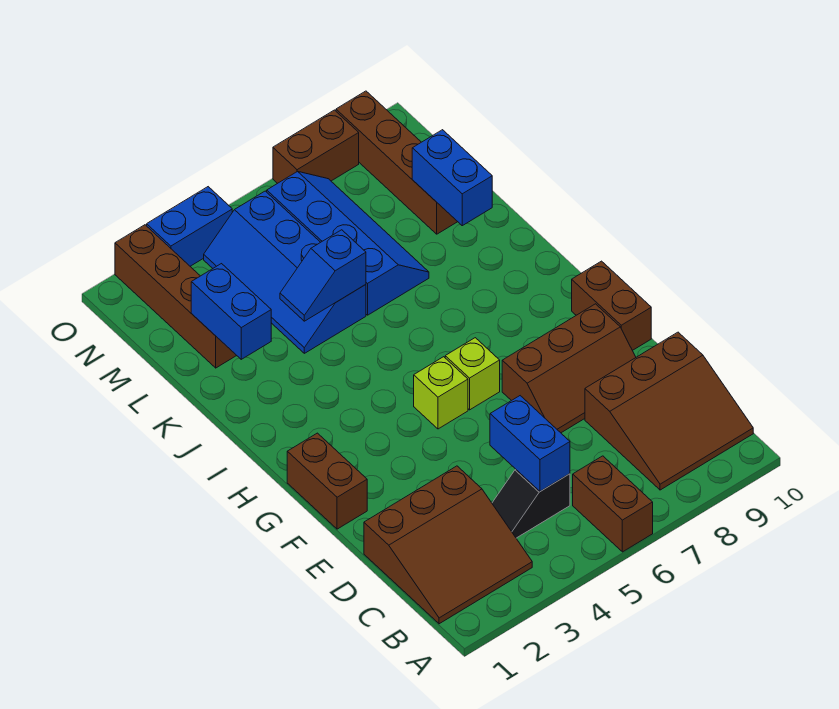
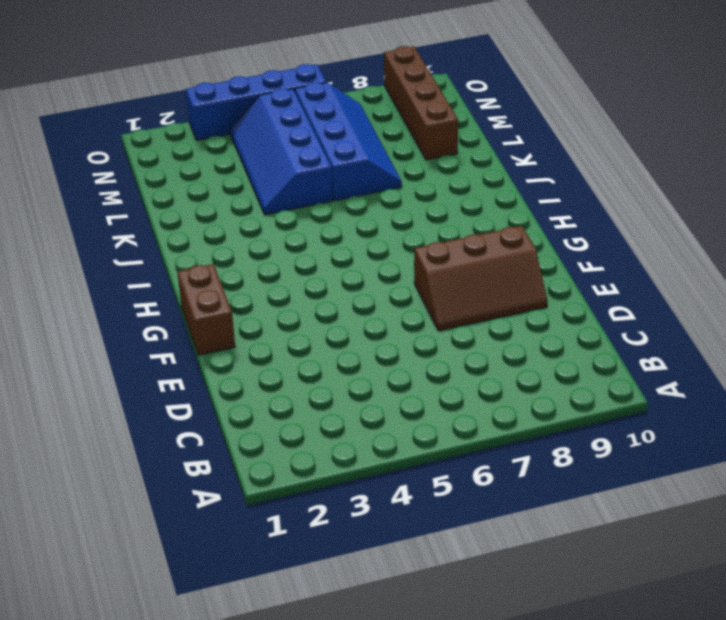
blue 1x4 brick [186,64,326,140] -> blue 1x2 brick [147,187,232,266]
none -> brown 1x2 brick [573,456,653,552]
none -> brown 3x3 slope [364,466,532,624]
none -> brown 3x3 slope [585,332,753,490]

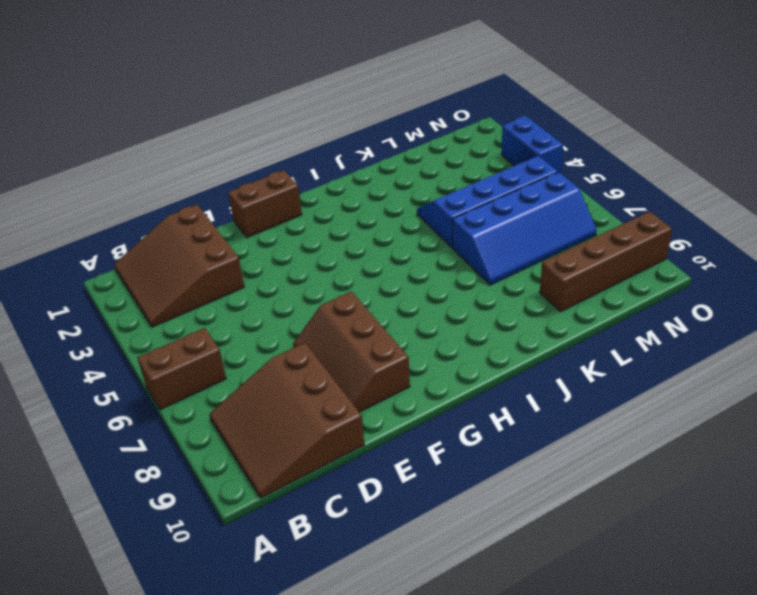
none -> black 1x2 slope [492,470,570,538]
none -> brown 1x2 brick [572,261,651,350]
none -> lime 1x1 brick [414,357,468,429]

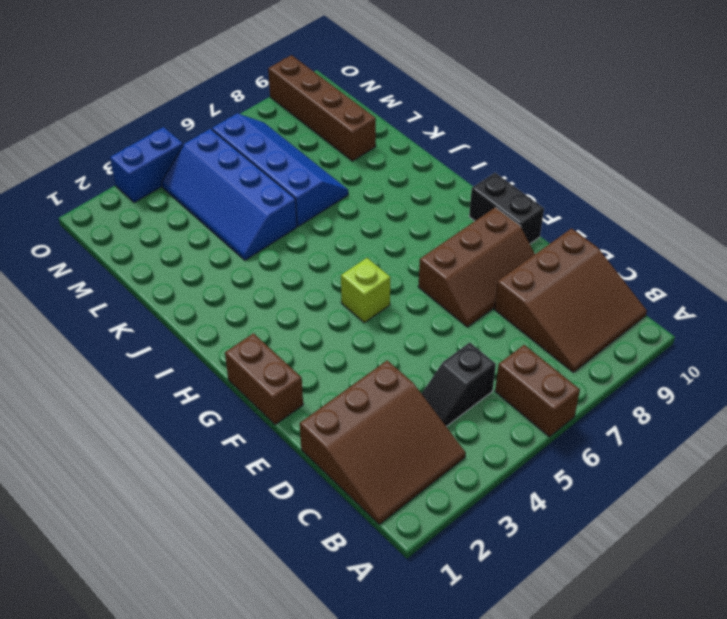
black 1x2 brick [469,173,544,244] -> brown 1x2 brick [572,261,651,350]
none -> lime 1x1 brick [445,338,500,410]
none -> brown 1x4 brick [115,225,237,368]
none -> brown 1x2 brick [273,110,359,183]

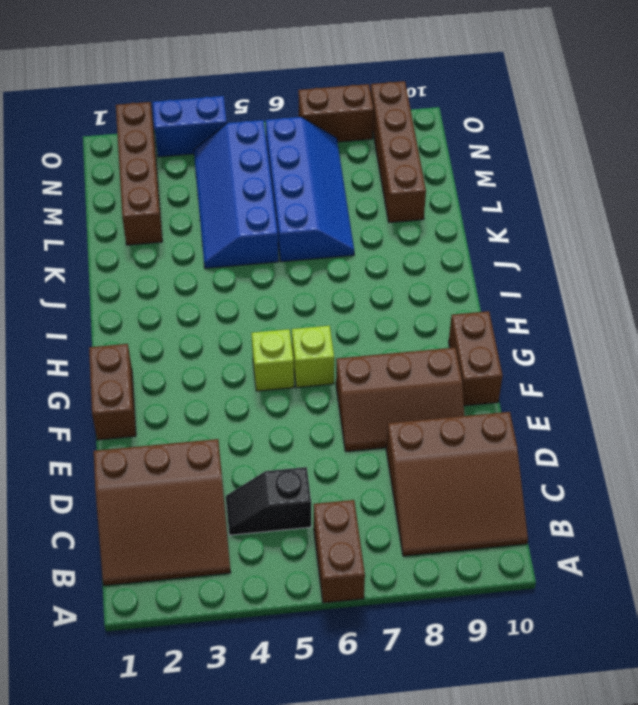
none -> blue 1x2 brick [490,396,570,491]
none -> blue 1x2 brick [191,264,271,359]
none -> blue 1x2 slope [280,230,366,321]

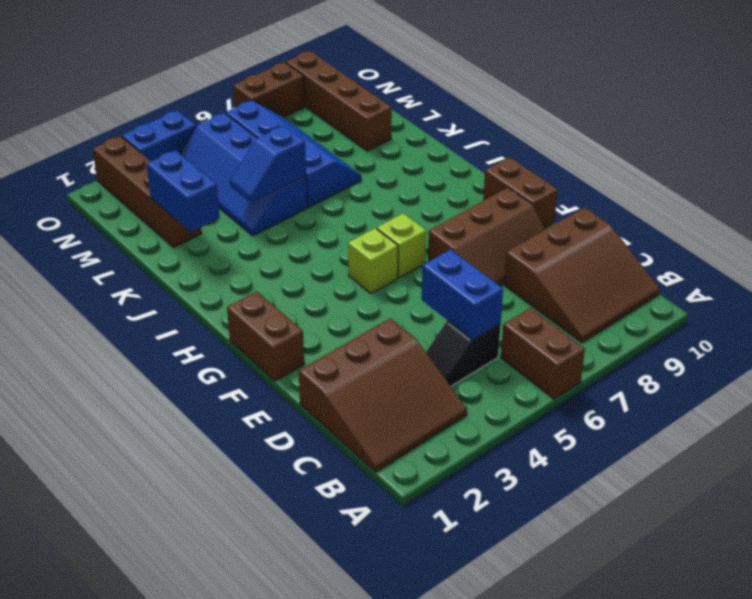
none -> blue 1x2 brick [412,130,492,226]

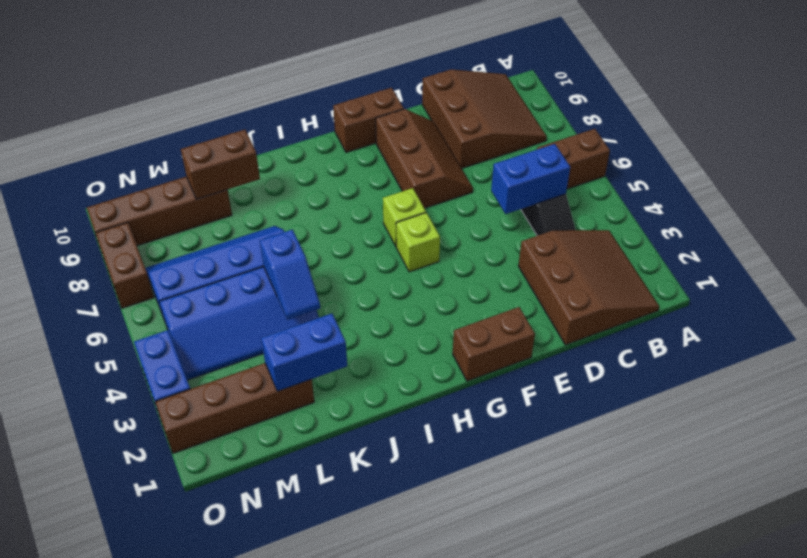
brown 1x2 brick [181,130,260,199] -> blue 1x2 brick [412,130,492,226]

